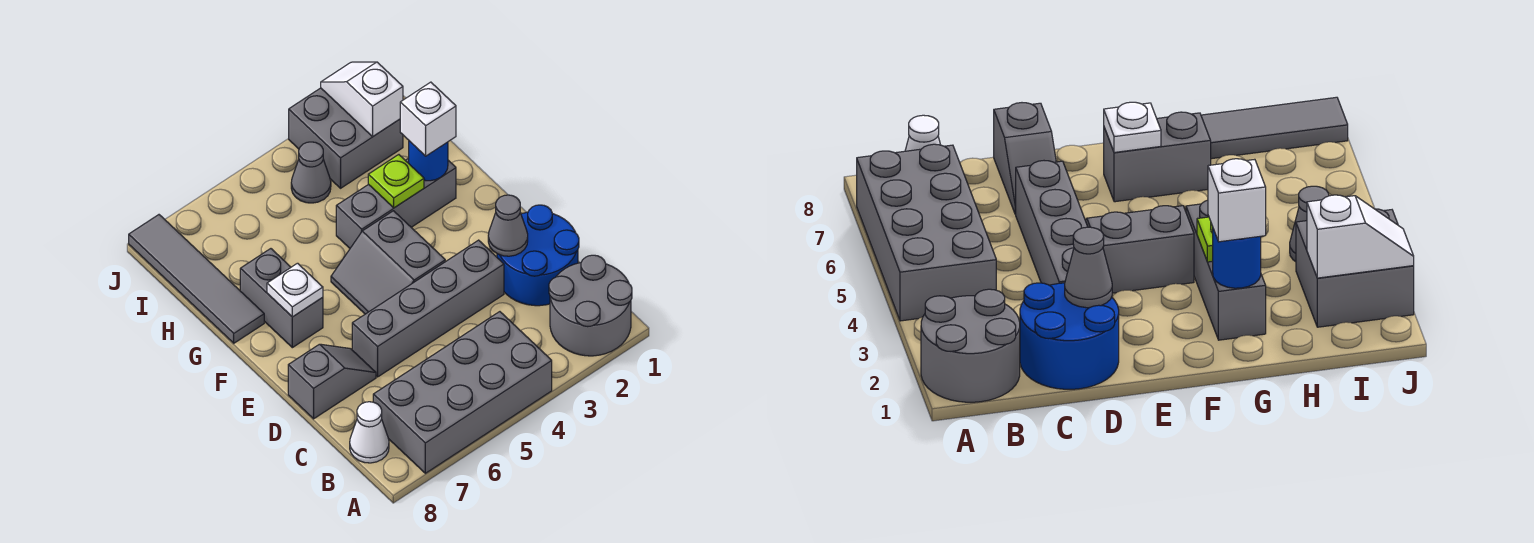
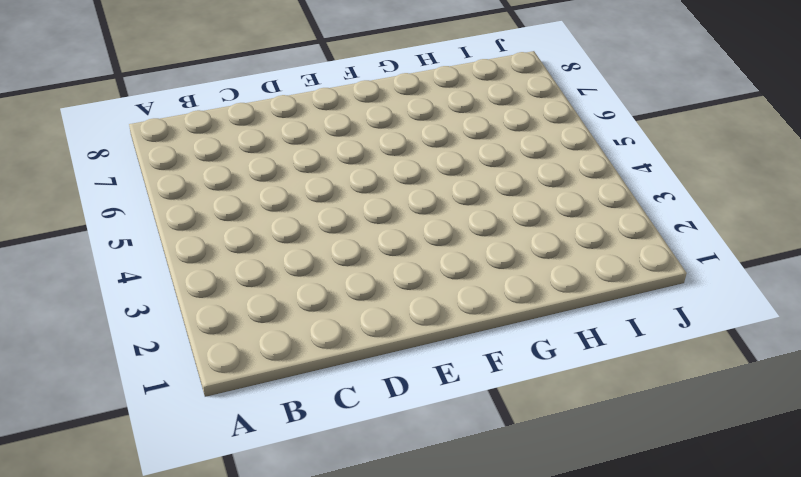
none -> grey 2x2 round brick [549,255,632,356]
none -> grey 2x4 brick [373,312,552,473]
none -> white 1x1 cone [350,402,389,463]

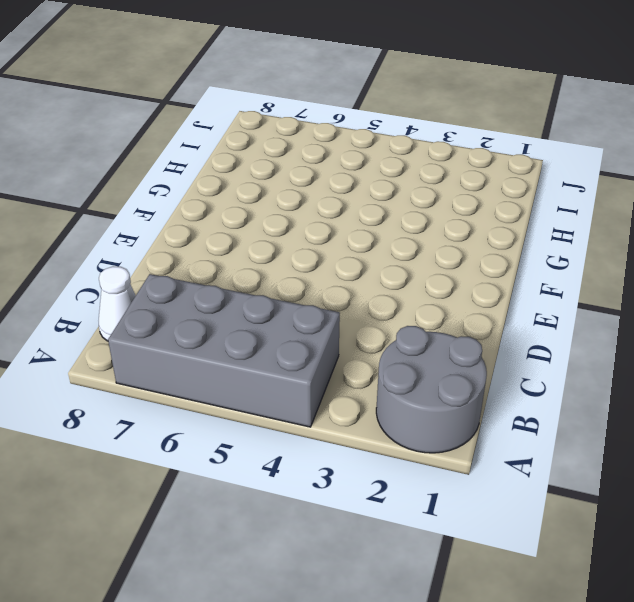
none -> blue 2x2 round brick [497,205,579,306]
none -> grey 1x4 brick [352,240,504,377]
none -> grey 1x2 slope [288,344,376,419]

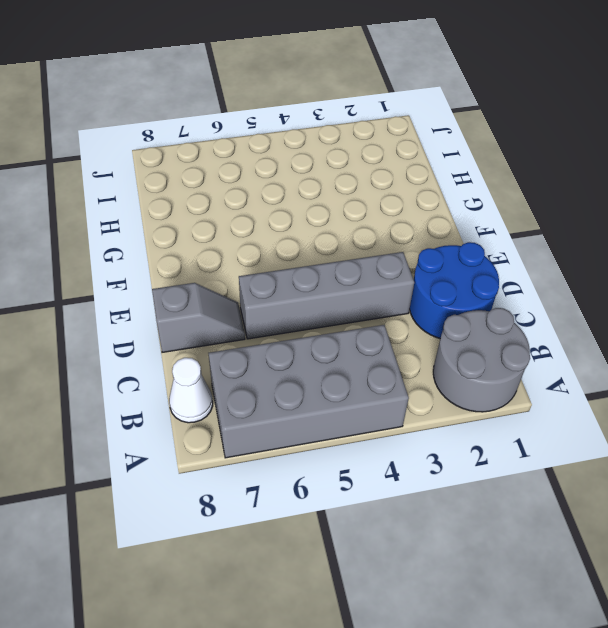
none -> grey 2x2 slope [331,211,445,314]
none -> grey 1x2 brick [240,249,323,348]
none -> grey 1x3 brick [336,158,456,248]

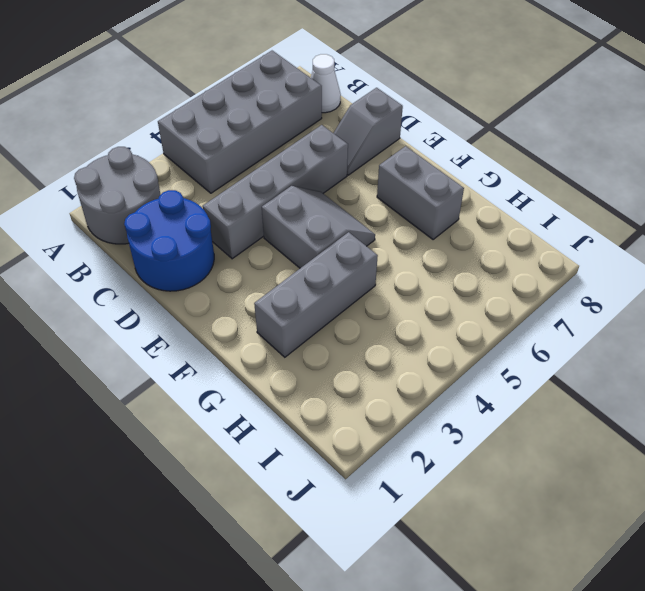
none -> grey 1x4 tile [129,215,264,343]
none -> grey 2x2 brick [289,88,403,188]
none -> grey 1x1 cone [291,142,331,203]

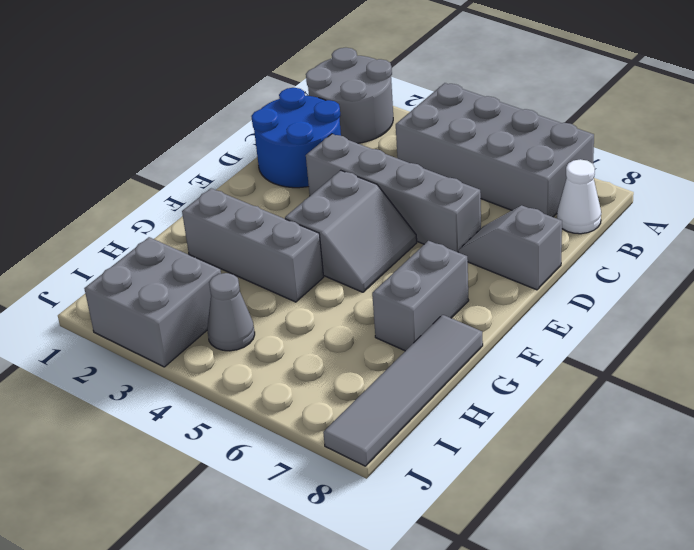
none -> grey 1x1 cone [488,195,528,256]
none -> white 1x1 plate [267,263,323,317]
none -> blue 1x1 round brick [409,141,448,181]

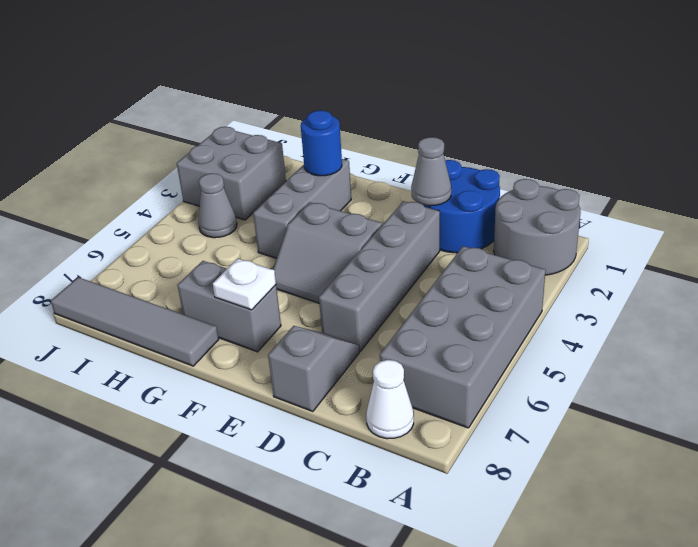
none -> lime 1x1 plate [368,155,424,208]
none -> white 1x2 slope [321,62,403,137]
none -> white 1x1 brick [400,82,456,156]

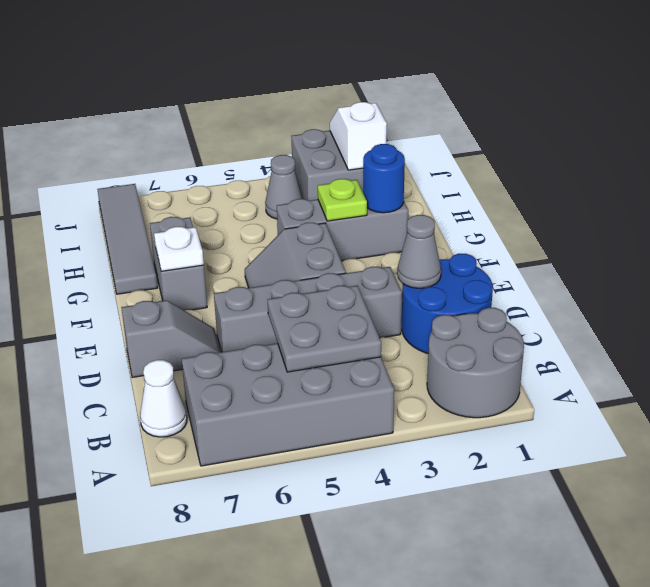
grey 2x2 plate [268,286,381,372] -> none
none -> white 1x1 brick [400,82,456,156]

